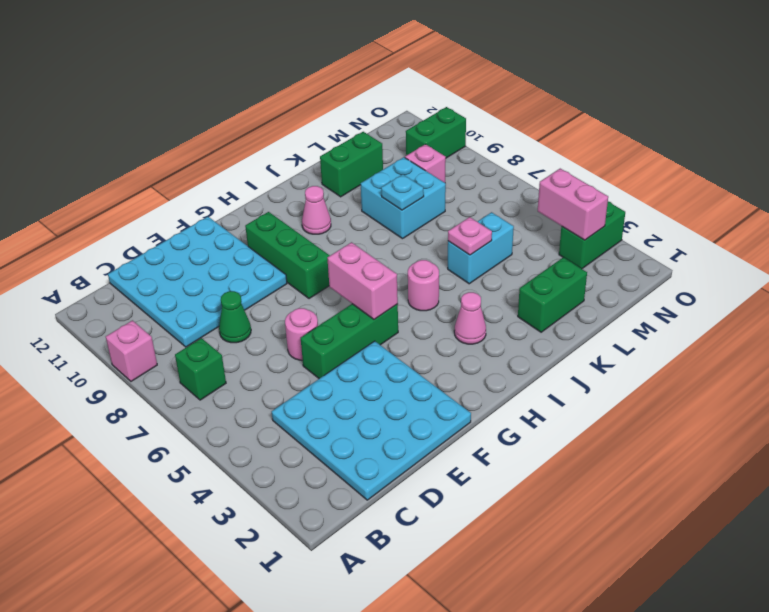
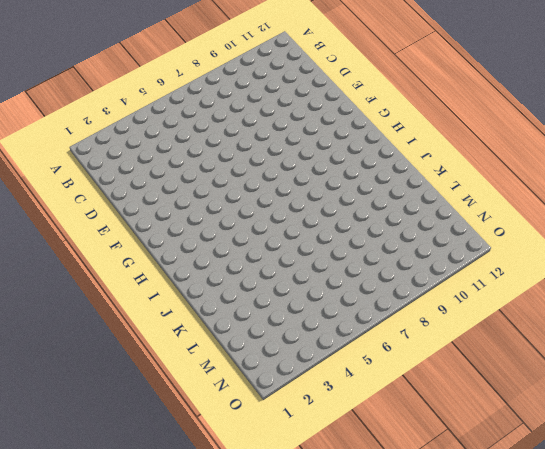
none -> pink 1x1 brick [106,320,157,381]
none -> green 1x1 brick [175,338,226,400]
none -> cyan 4x4 plate [272,341,471,500]

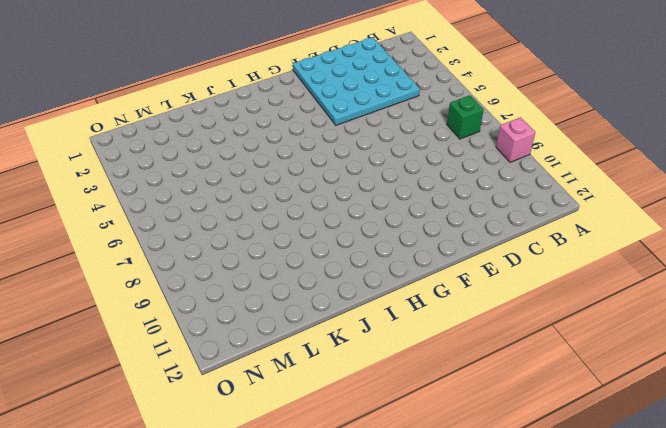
none -> cyan 4x4 plate [108,217,287,347]
none -> green 1x1 cone [219,291,251,343]
none -> green 1x3 brick [301,304,398,379]

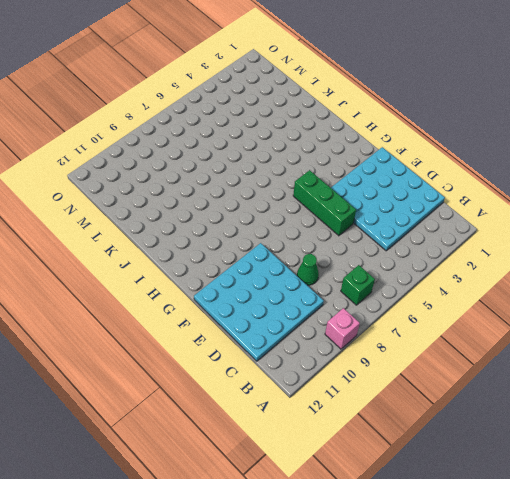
none -> pink 1x1 round brick [285,308,318,360]
none -> green 1x3 brick [245,212,330,299]
none -> pink 1x1 cone [454,292,486,344]

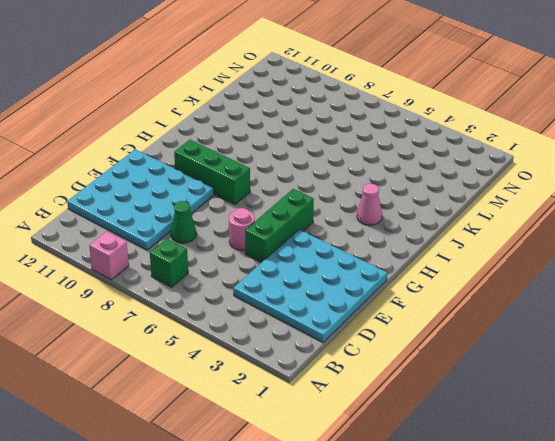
none -> pink 1x1 round brick [408,260,439,311]
none -> pink 1x1 cone [302,186,331,234]
none -> green 1x2 brick [518,257,587,332]

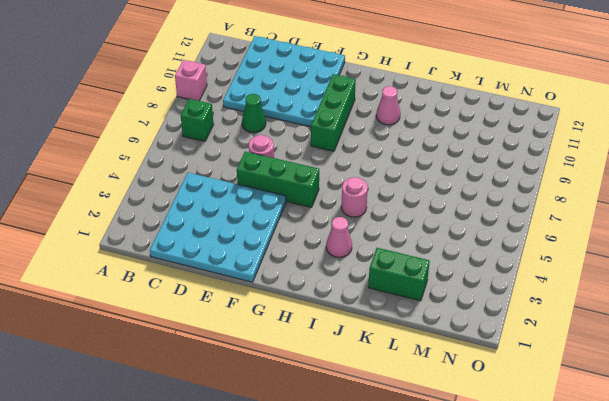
none -> cyan 1x2 brick [448,212,514,284]
none -> cyan 2x2 brick [361,157,446,239]
none -> green 1x2 brick [320,132,383,197]

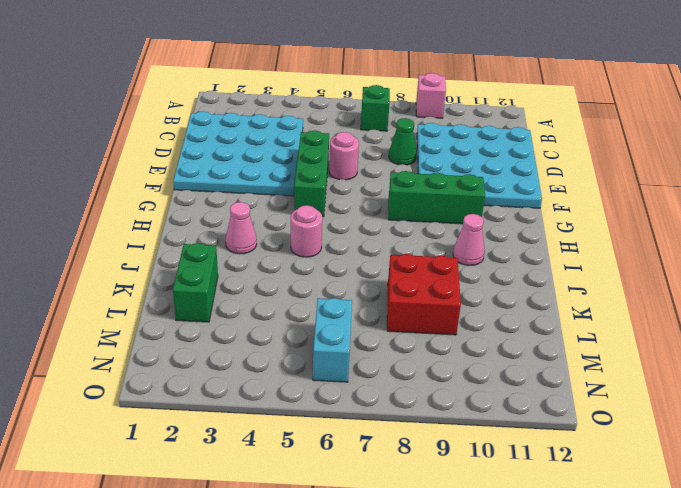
red 2x2 brick [387,254,461,335] -> cyan 2x2 brick [361,157,446,239]
cyan 1x2 brick [313,298,352,382] -> cyan 1x2 brick moved to [448,212,514,284]
none -> green 1x2 brick [320,132,383,197]
none -> pink 1x1 brick [405,144,446,183]
none -> green 1x2 brick [559,201,625,269]

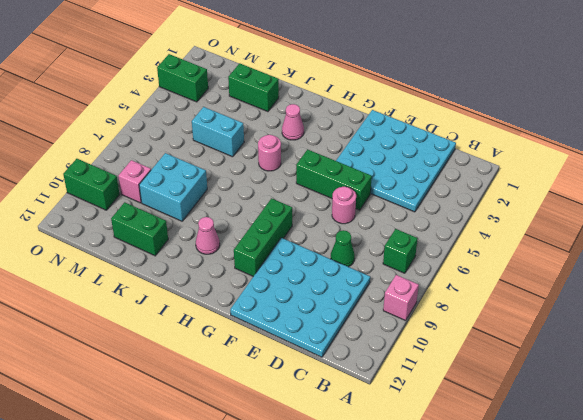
none -> pink 1x2 brick [327,242,398,319]
none -> pink 1x1 plate [448,217,492,255]
none -> cyan 1x1 plate [381,174,424,210]

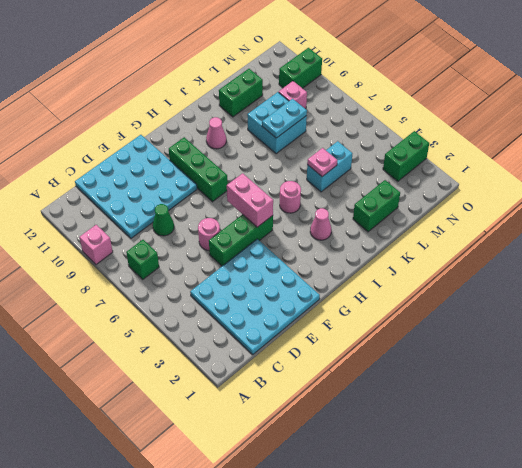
cyan 1x2 plate [262,99,307,138] -> cyan 1x1 plate [381,174,424,210]
none -> pink 1x2 brick [538,169,608,240]

